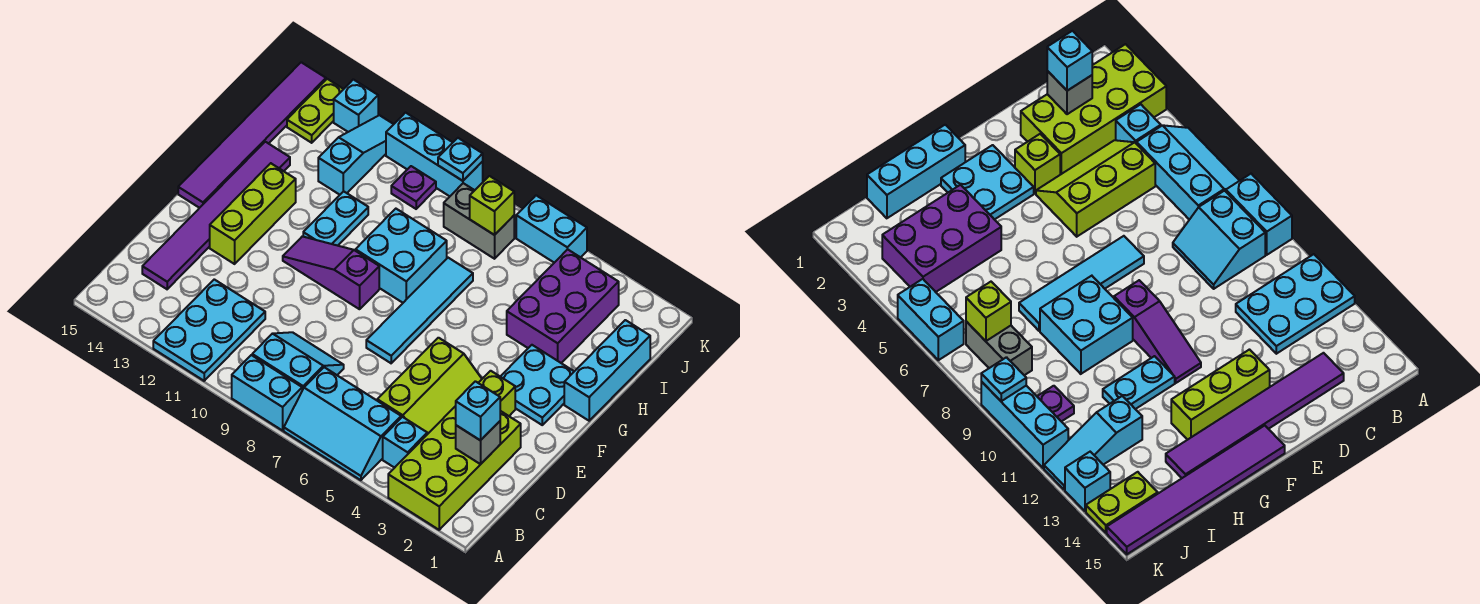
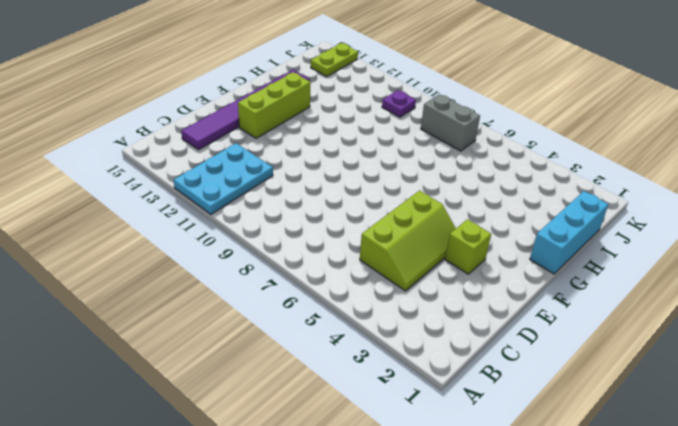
none -> lime 2x4 brick [388,406,521,530]
none -> cyan 2x3 slope [284,367,401,480]
none -> cyan 1x2 brick [232,355,302,431]

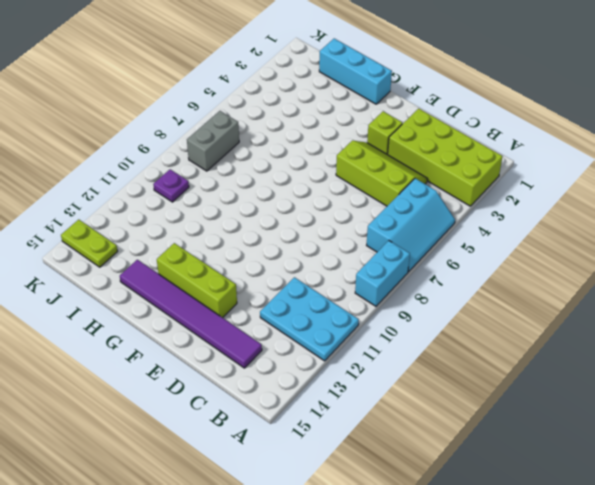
none -> cyan 1x1 brick [383,417,427,468]
none -> cyan 2x2 slope [252,332,344,390]
none -> cyan 1x4 tile [366,258,473,363]

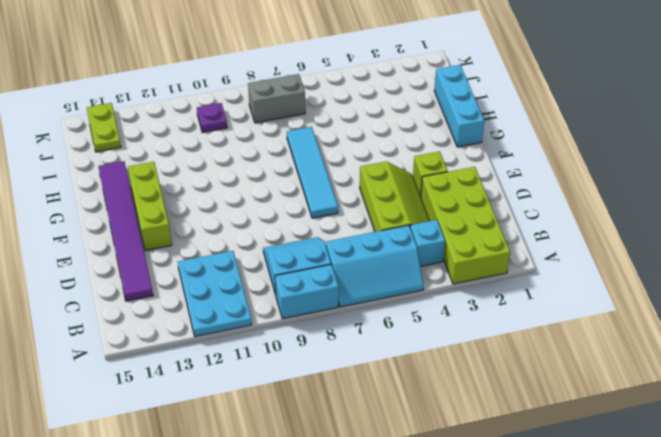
none -> cyan 2x2 plate [500,345,574,425]
none -> purple 1x3 slope [283,236,379,309]
none -> purple 1x6 tile [178,62,326,208]

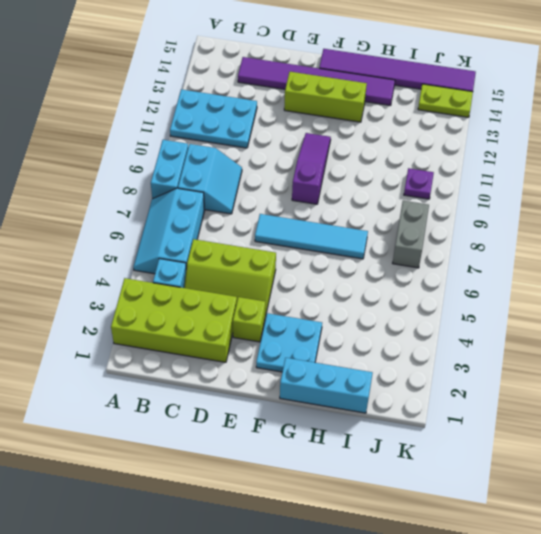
none -> cyan 2x2 brick [355,209,447,303]
none -> cyan 1x2 plate [303,191,368,246]
none -> purple 2x3 brick [507,249,619,363]

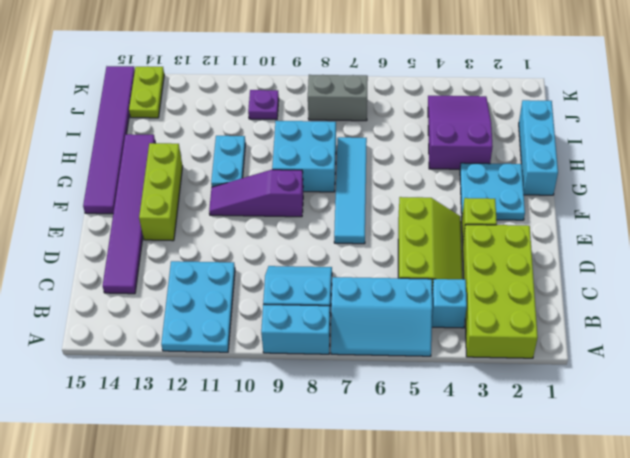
purple 2x3 slope [428,96,493,169] -> purple 2x3 brick [507,249,619,363]
none -> cyan 1x3 slope [318,115,394,195]
none -> cyan 1x2 brick [516,195,587,263]
none -> cyan 1x3 brick [386,113,483,196]

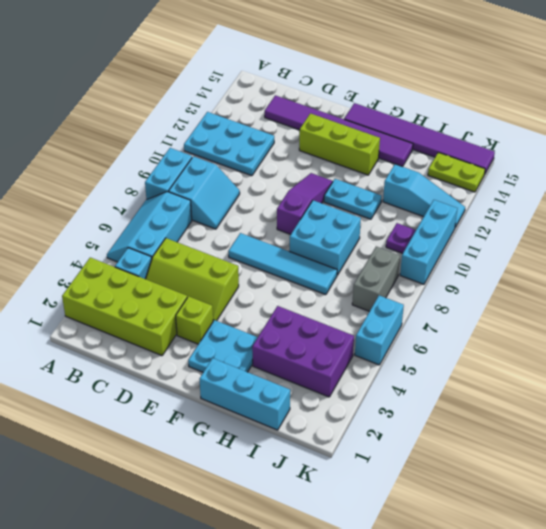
none -> cyan 1x1 brick [334,79,378,132]
none -> grey 1x1 brick [456,421,500,464]
none -> lime 1x1 brick [470,176,514,235]

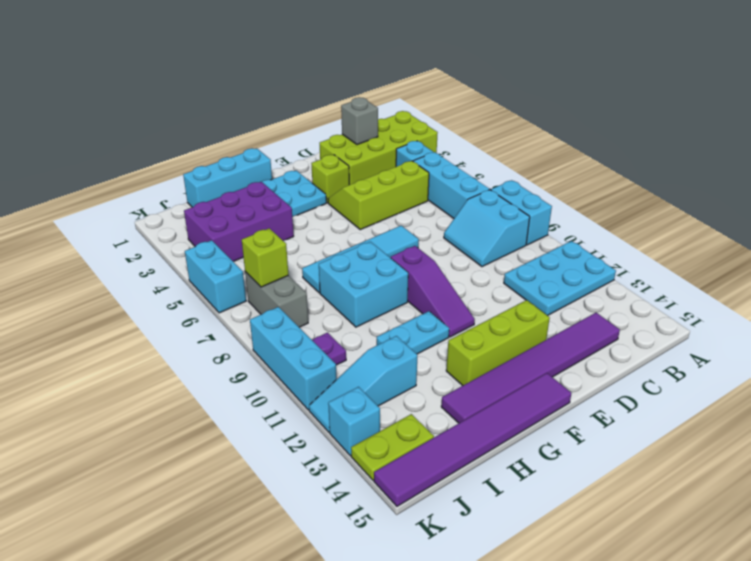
none -> cyan 1x1 plate [438,138,483,181]
none -> cyan 1x1 brick [456,381,500,441]

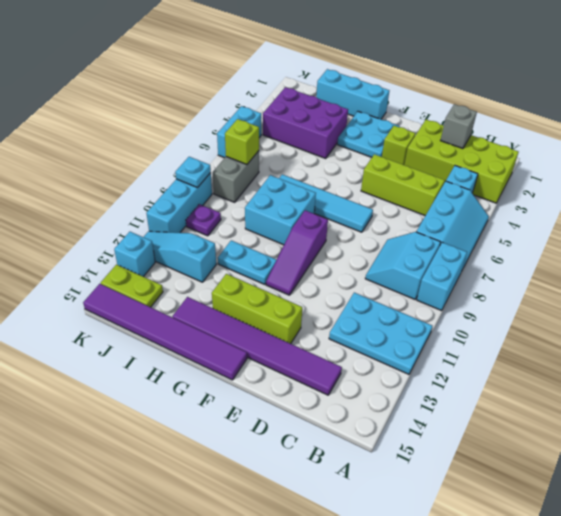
none -> cyan 1x1 brick [456,381,500,441]

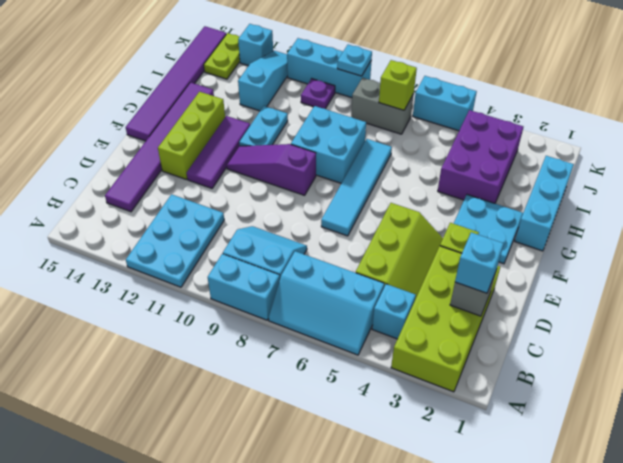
purple 1x3 tile [187,116,250,188] -> none

